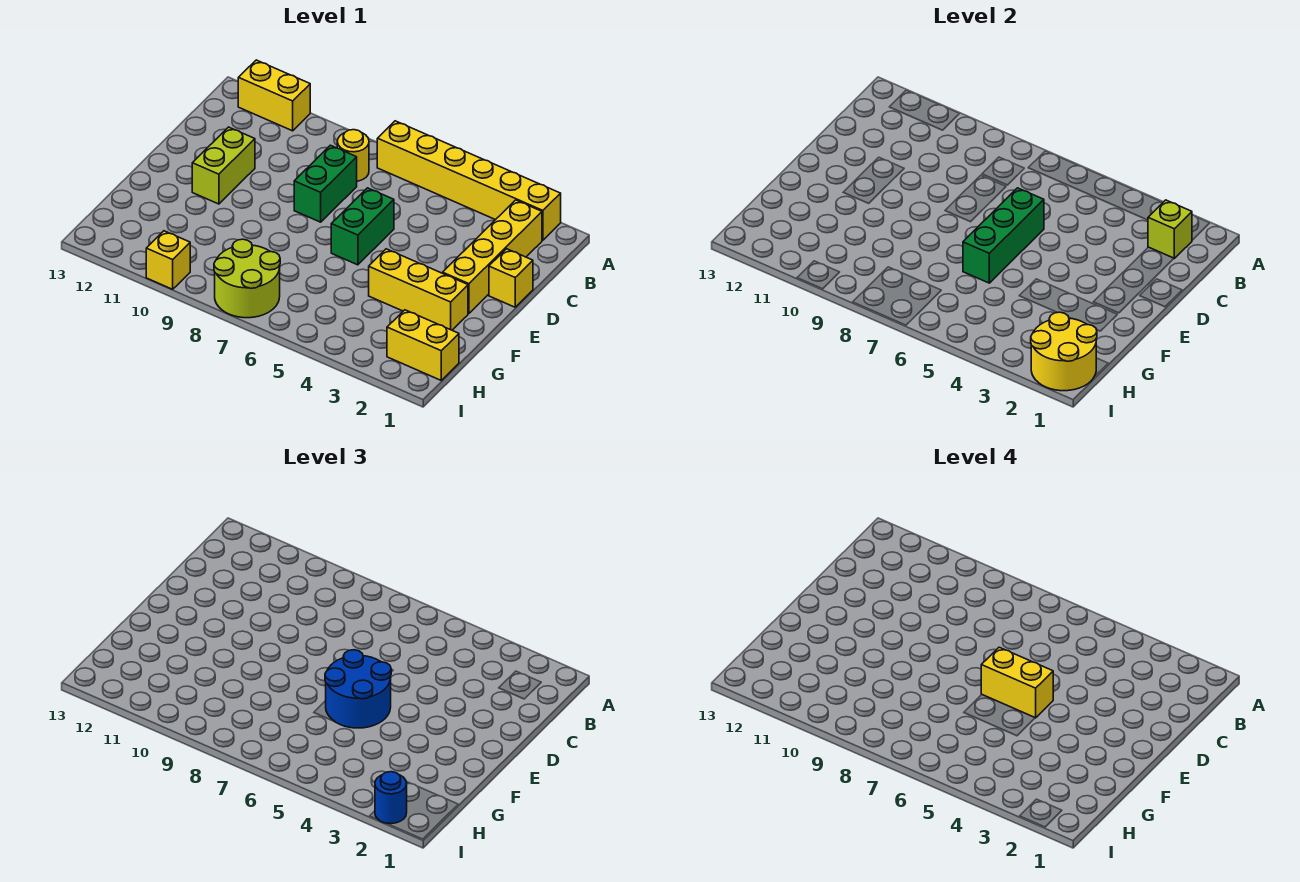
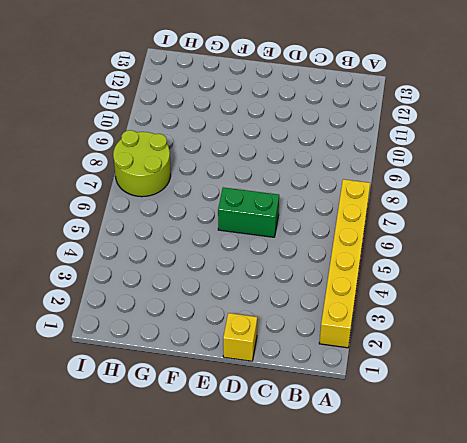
none -> yellow 1x2 brick [238,60,310,131]
none -> yellow 1x4 brick [443,200,542,313]
none -> yellow 1x1 round brick [337,130,369,181]

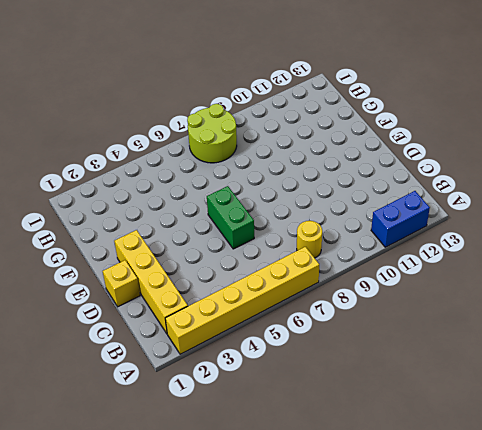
blue 1x2 brick [371,191,430,247] -> yellow 1x2 brick [238,60,310,131]
none -> green 1x2 brick [294,145,357,222]
none -> lime 1x2 brick [192,127,255,204]
none -> yellow 1x3 brick [369,249,468,330]

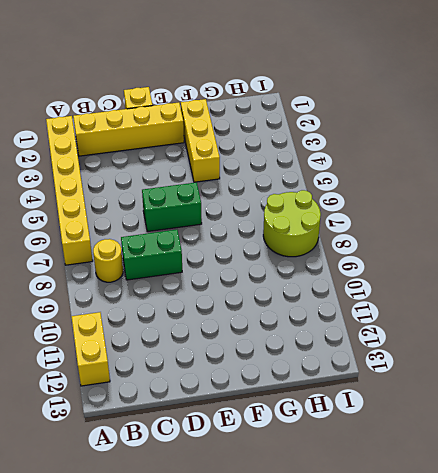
none -> lime 1x2 brick [192,127,255,204]
none -> yellow 1x2 brick [387,310,459,380]
none -> yellow 1x1 brick [146,231,190,289]

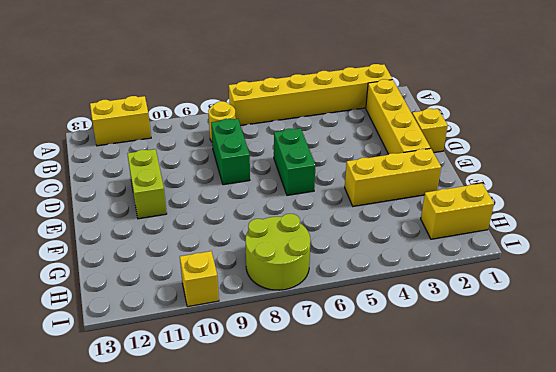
none -> lime 1x1 brick [1148,200,1192,258]
none -> green 1x3 brick [963,188,1044,283]
none -> yellow 2x2 round brick [1031,312,1097,391]

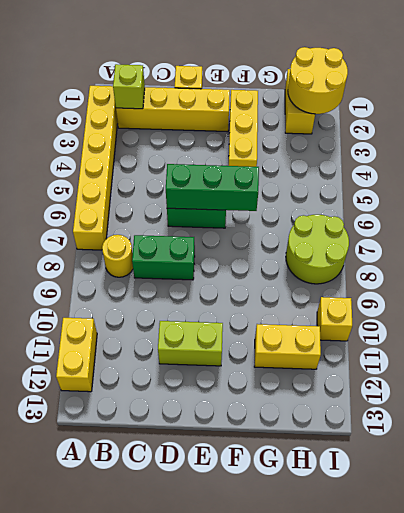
yellow 1x2 brick [254,324,321,369] -> yellow 1x2 brick turned to [981,647,1053,718]
none -> blue 2x2 round brick [325,650,391,728]
none -> blue 1x1 round brick [375,772,407,824]

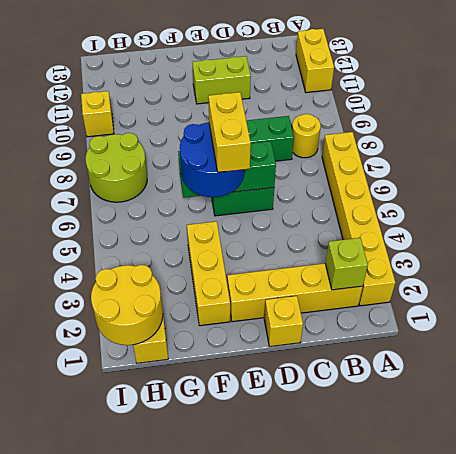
none -> blue 1x1 round brick [375,772,407,824]

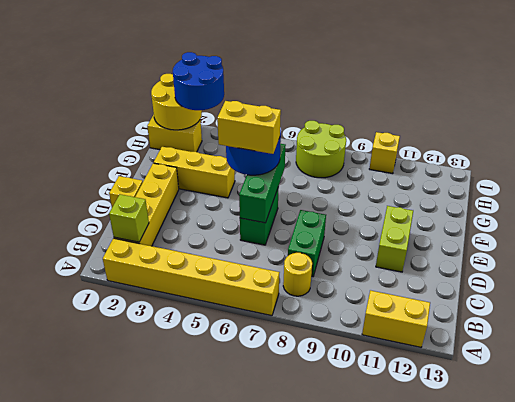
blue 2x2 round brick [173,52,224,110] -> blue 1x1 round brick [375,772,407,824]

